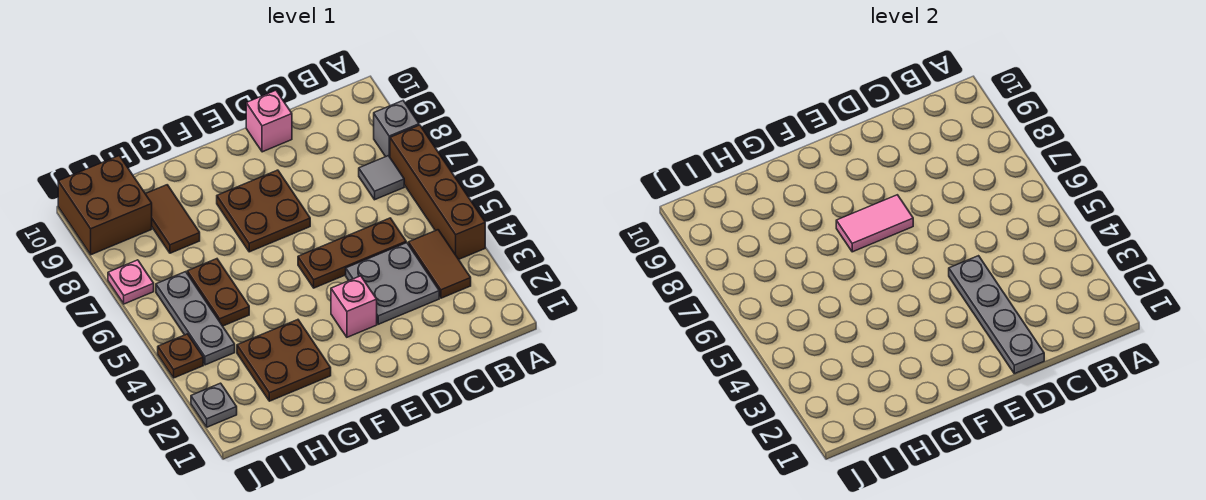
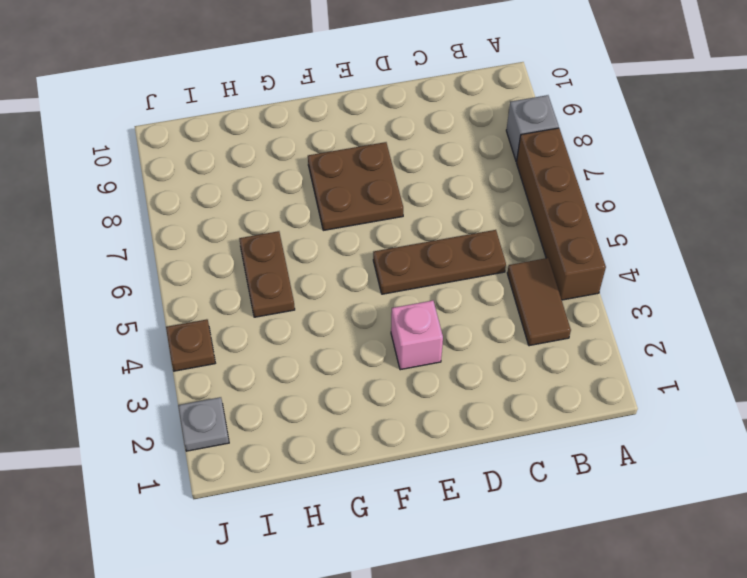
none -> grey 1x1 tile [359,156,404,200]
none -> grey 2x2 plate [346,243,439,324]
none -> pink 1x1 brick [246,90,292,152]

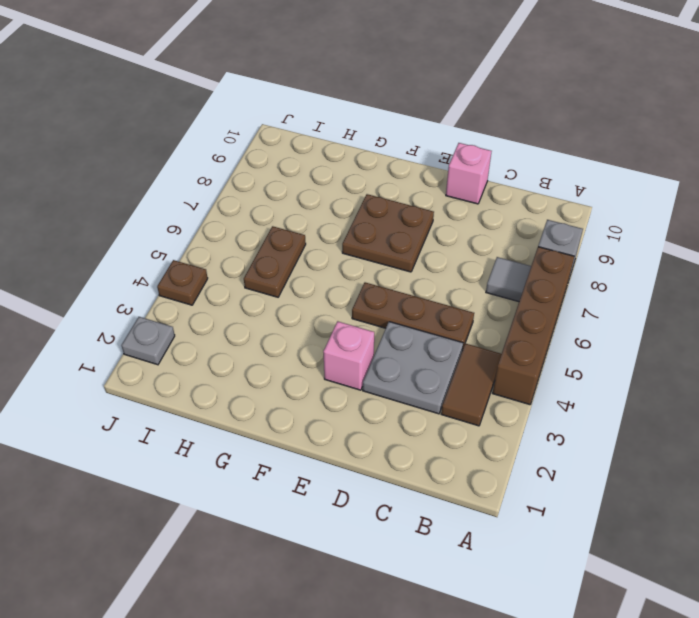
none -> brown 2x2 plate [237,320,331,401]
none -> brown 1x2 tile [146,185,200,253]
none -> grey 1x3 plate [156,272,235,365]

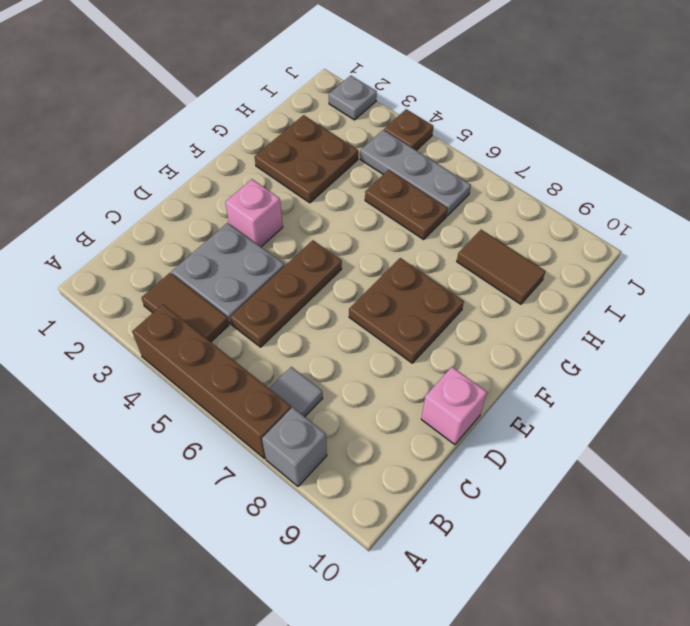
none -> brown 2x2 brick [58,156,152,255]
none -> pink 1x1 plate [108,260,154,304]
none -> grey 1x4 plate [949,256,1044,374]

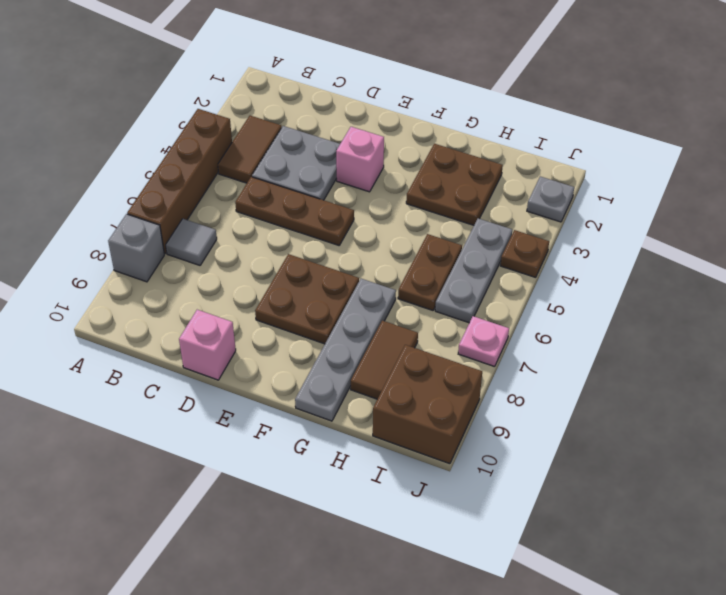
grey 1x4 plate [295,279,396,421] -> grey 1x4 plate moved to [949,256,1044,374]
none -> pink 1x2 tile [836,195,913,252]

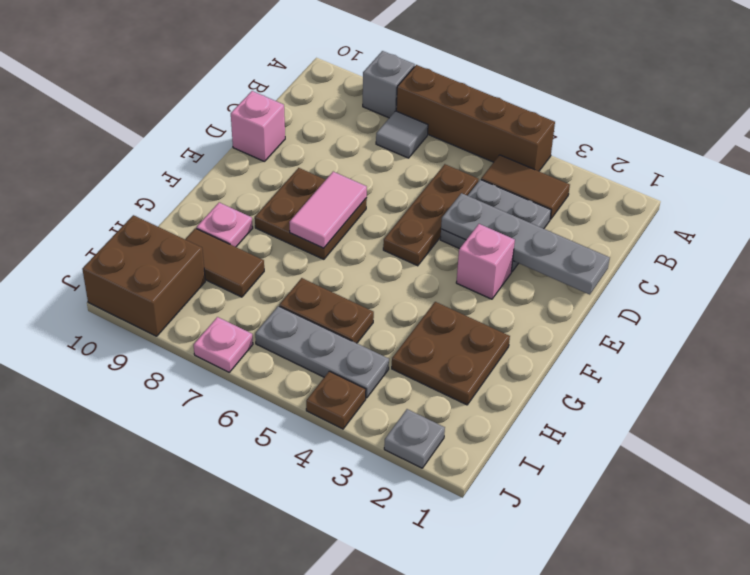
pink 1x1 plate [197,202,253,247] -> none

